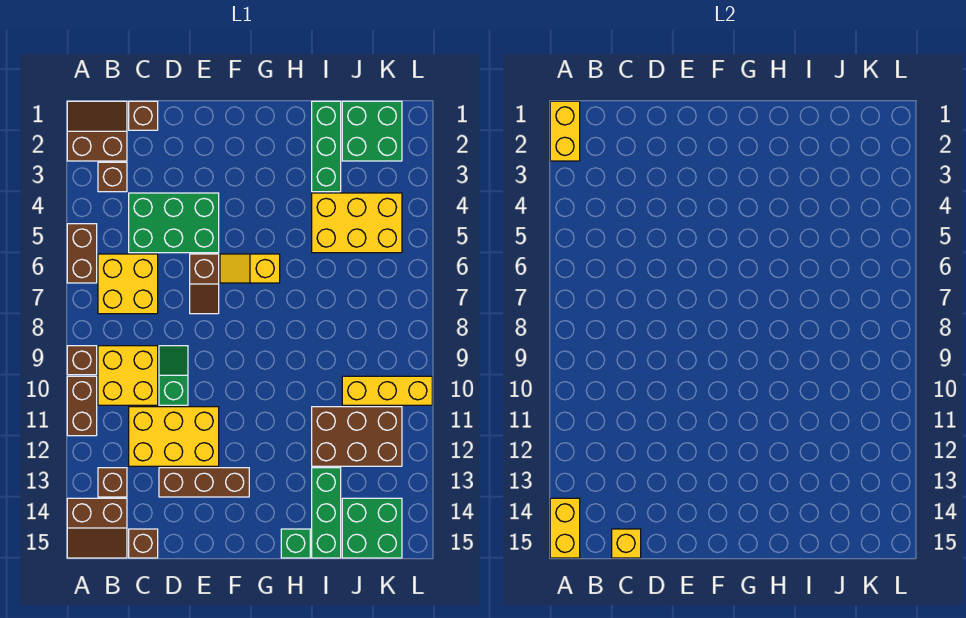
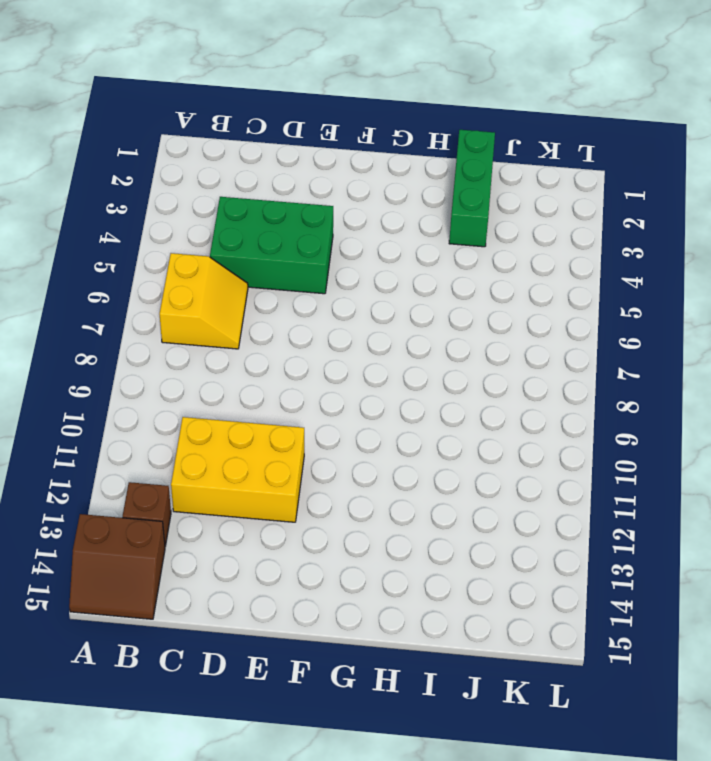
yellow 2x2 slope [160,253,248,349] -> yellow 2x2 brick [98,254,158,314]
none -> brown 2x2 slope [67,101,127,161]
none -> brown 1x2 brick [67,224,97,283]
none -> brown 1x1 brick [67,346,97,375]

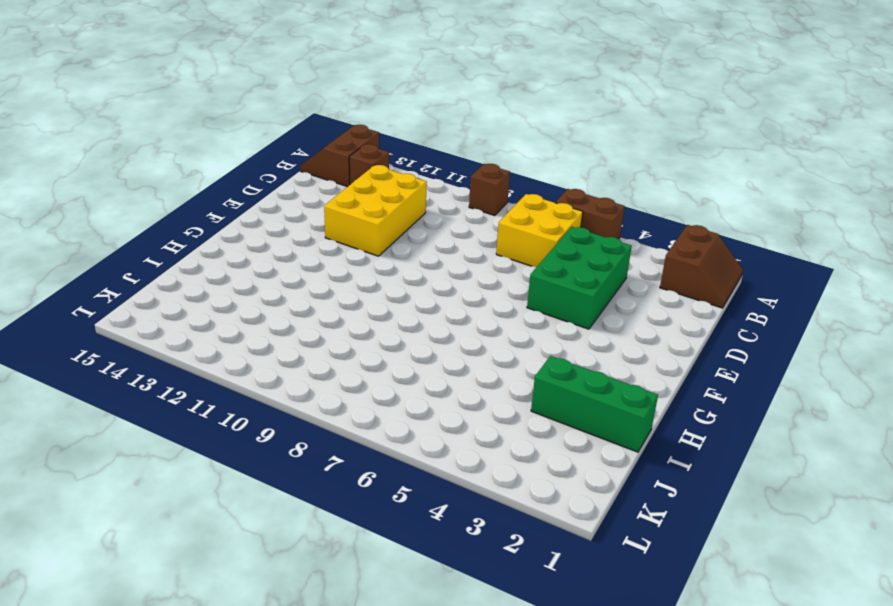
none -> brown 1x2 brick [67,376,97,436]
none -> brown 1x1 brick [98,162,127,192]
none -> yellow 2x2 brick [98,346,158,405]

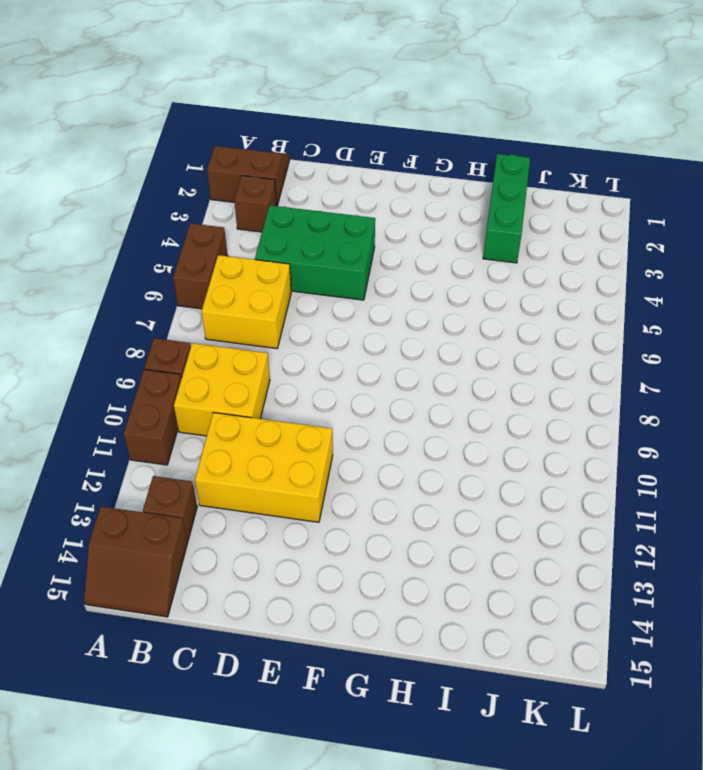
none -> brown 1x1 brick [129,101,158,130]
none -> brown 1x1 brick [129,529,158,558]
none -> green 1x2 slope [159,346,188,405]

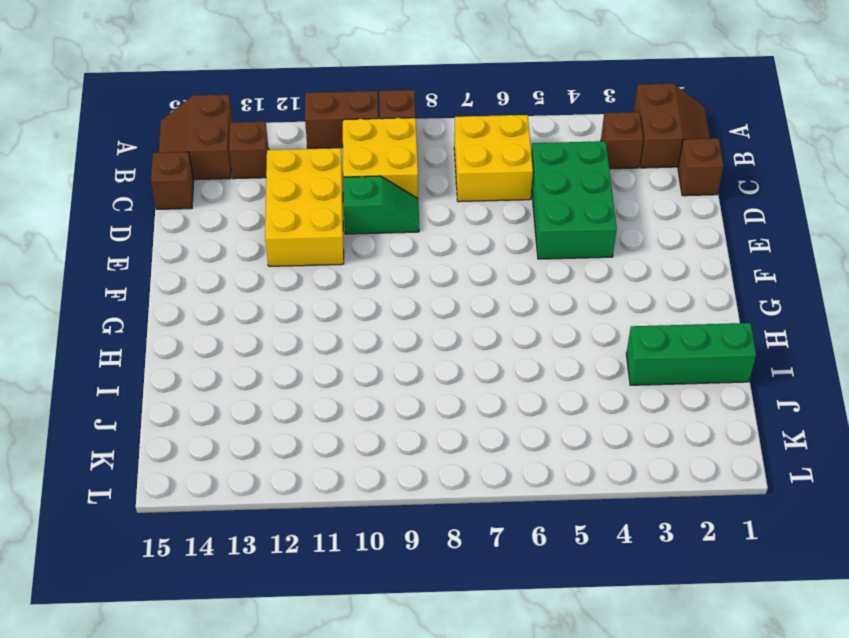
none -> brown 1x2 brick [67,224,97,283]
none -> brown 1x3 brick [159,468,249,497]
none -> brown 1x2 slope [190,254,219,314]

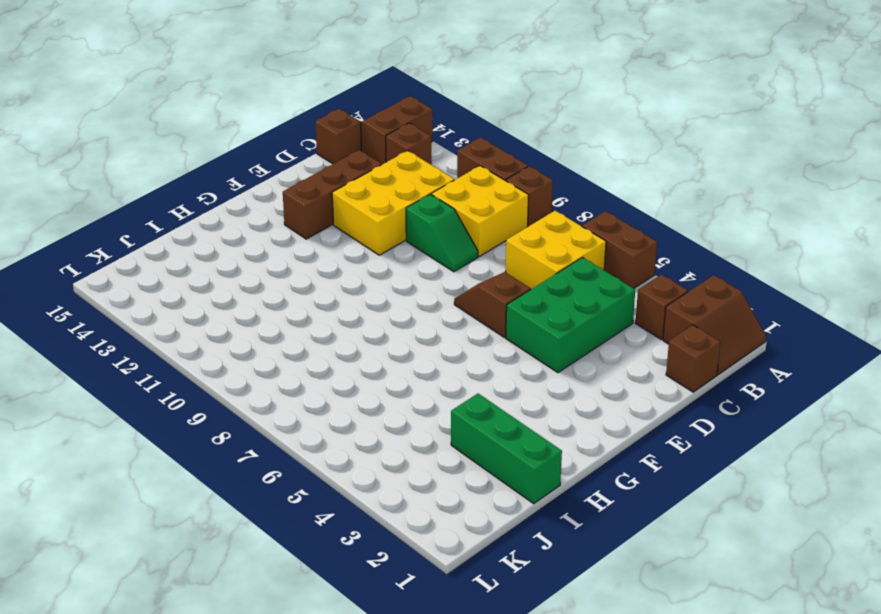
none -> yellow 1x2 slope [220,254,280,283]
none -> green 1x1 brick [281,529,310,558]
none -> yellow 2x3 brick [312,193,402,253]

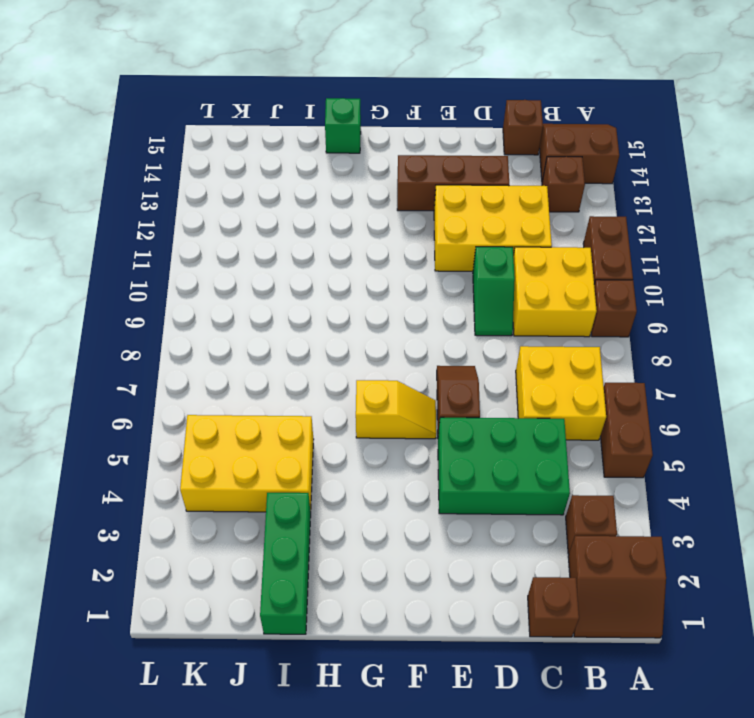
none -> brown 2x3 brick [312,407,402,466]
none -> green 1x3 brick [312,468,341,558]
none -> green 2x2 brick [342,101,402,161]

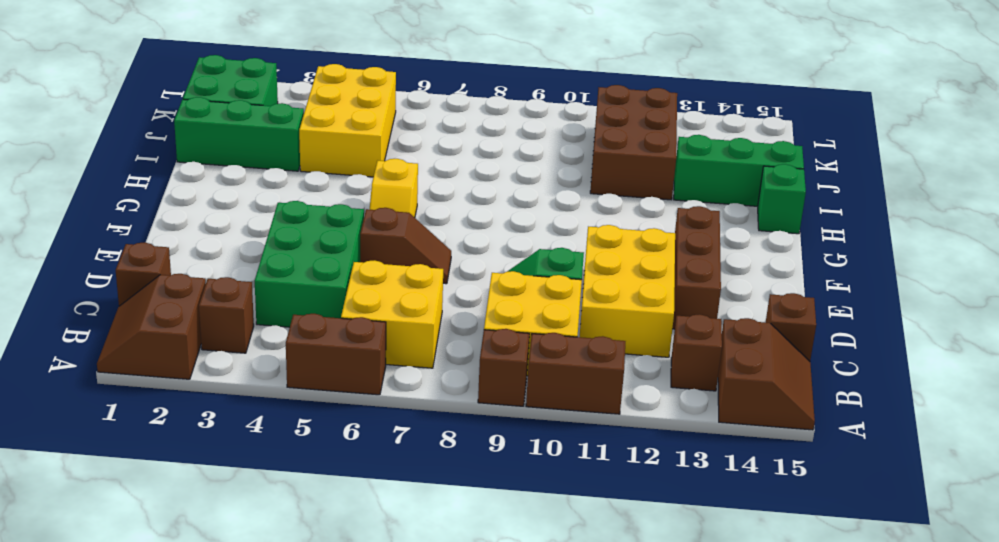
none -> yellow 1x3 brick [342,376,432,405]
none -> green 2x2 brick [342,498,402,558]
none -> yellow 1x2 brick [550,101,580,161]

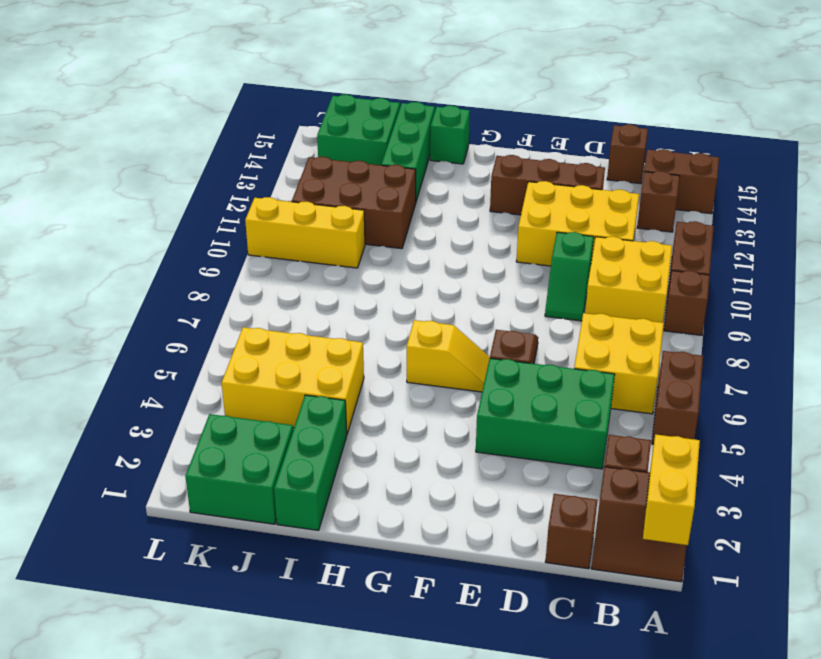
none -> yellow 1x2 brick [550,498,580,558]
none -> yellow 1x1 brick [612,529,641,558]

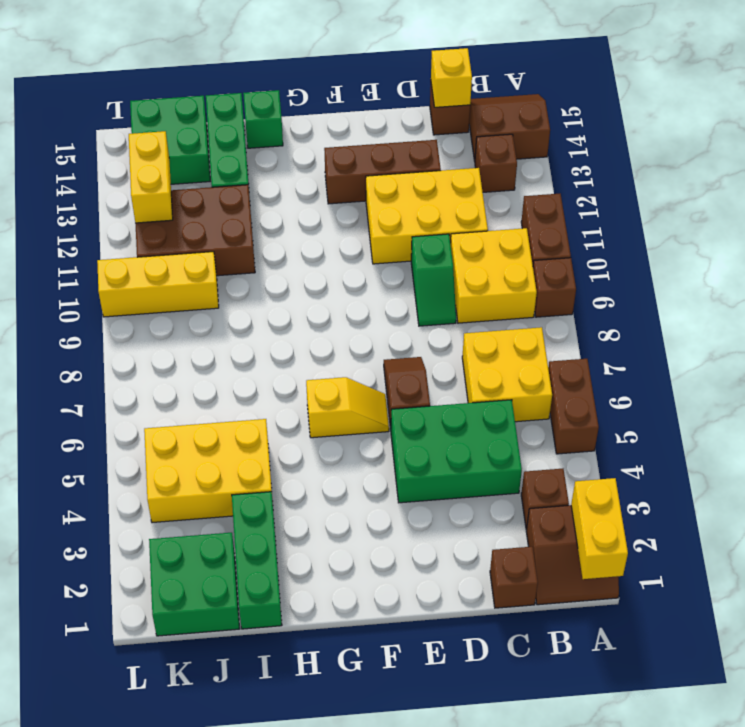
yellow 1x2 brick [129,131,173,223] -> yellow 1x2 brick moved to [550,498,580,558]

